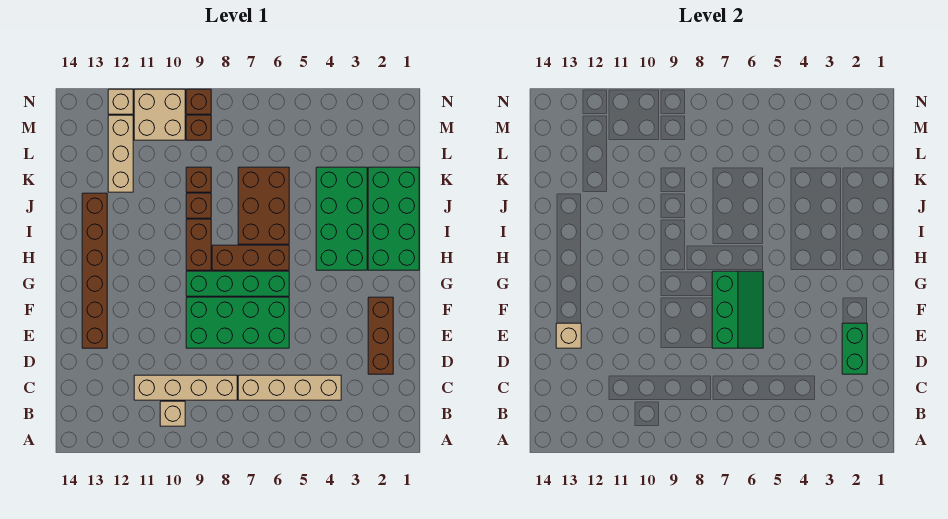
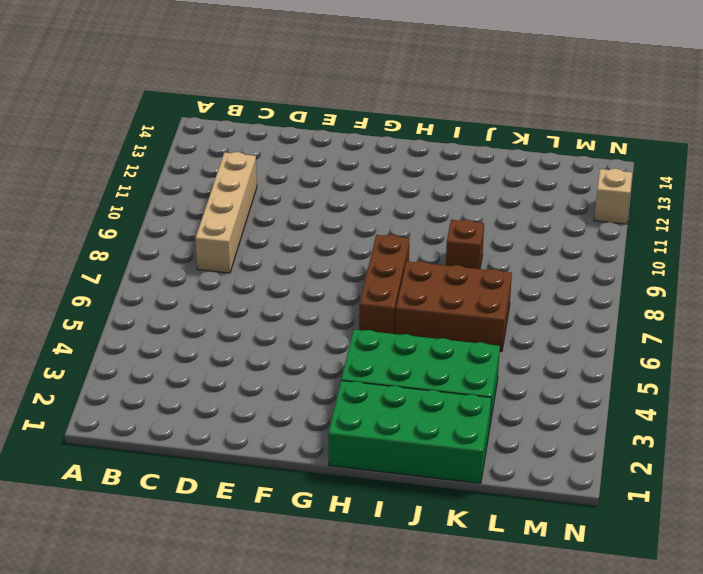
none -> tan 1x1 brick [160,401,185,426]
none -> tan 1x4 brick [238,375,341,400]
none -> brown 1x3 brick [368,297,393,374]

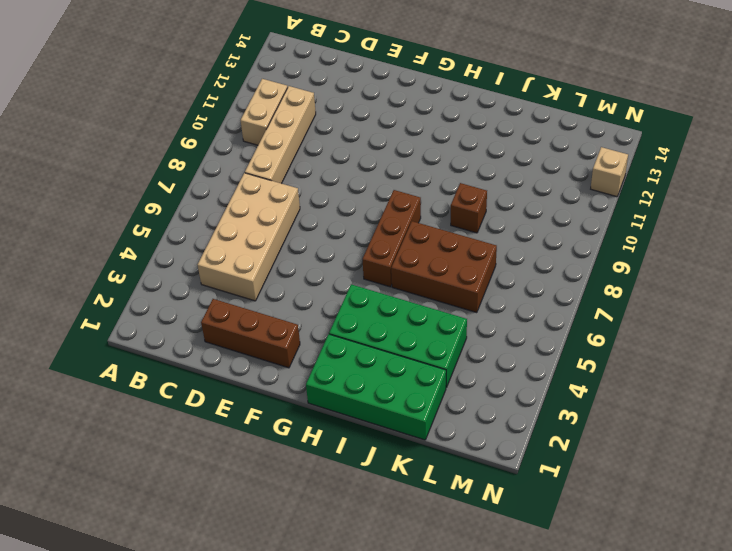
tan 1x2 brick [241,79,288,145] -> tan 1x1 brick [160,401,185,426]
tan 2x4 brick [198,173,300,301] -> tan 1x4 brick [238,375,341,400]
none -> green 2x4 brick [186,297,289,348]
none -> brown 1x6 brick [82,193,107,348]
none -> green 1x4 brick [186,271,289,296]

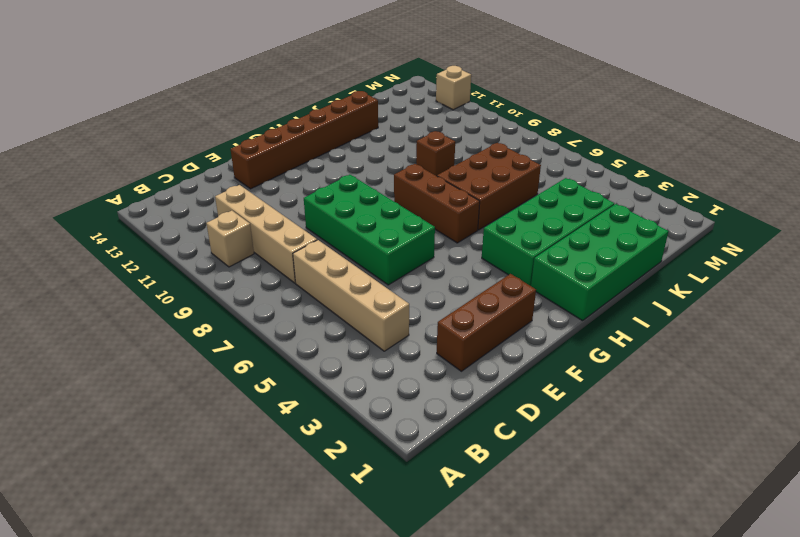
none -> green 1x4 brick [186,271,289,296]
none -> brown 1x2 brick [186,219,211,270]
none -> brown 1x1 brick [186,167,211,192]

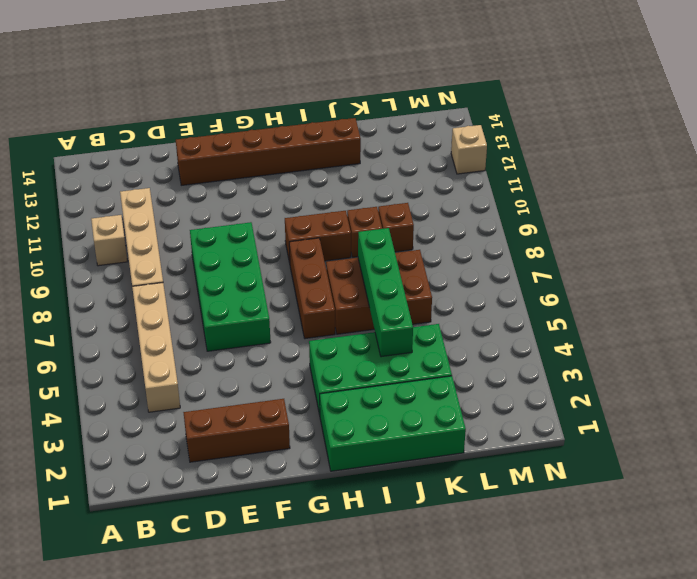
green 1x4 brick [358,228,413,357] -> green 1x4 brick moved to [186,271,289,296]
none -> tan 1x3 brick [108,115,133,192]
none -> brown 1x1 brick [186,115,211,140]
none -> tan 2x2 brick [134,89,185,140]

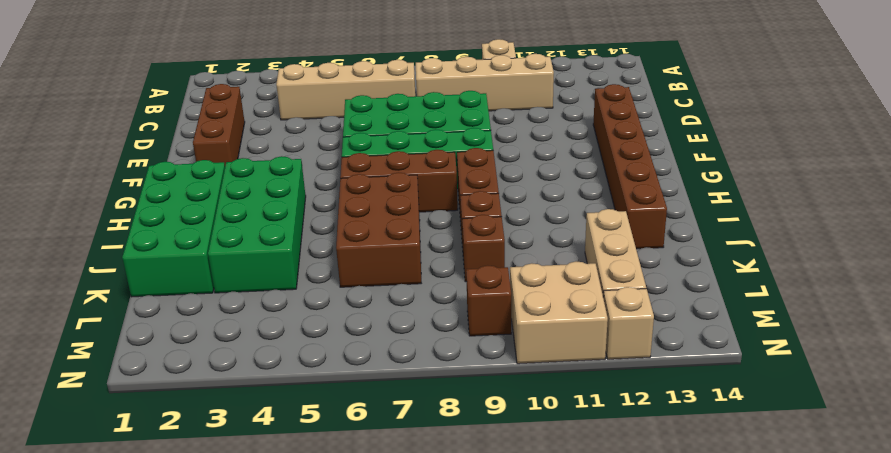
none -> brown 1x1 brick [186,89,211,114]
none -> green 1x2 brick [842,323,867,374]
none -> green 2x3 slope [712,271,763,348]

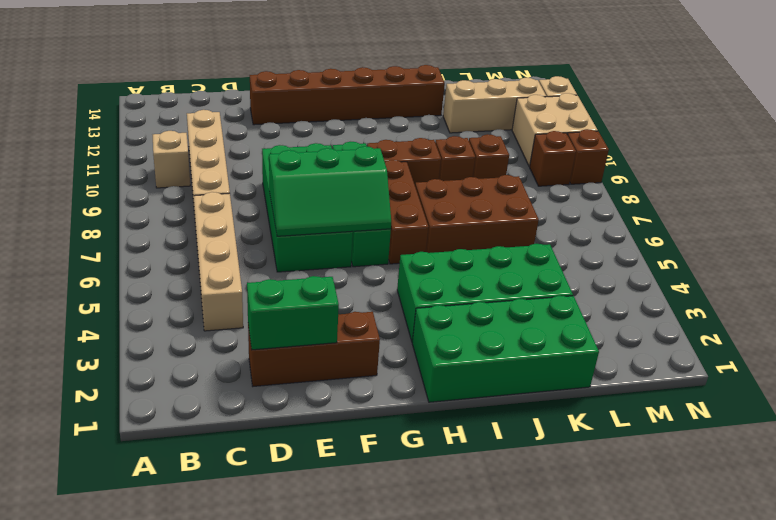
none -> tan 1x1 brick [556,323,581,348]

